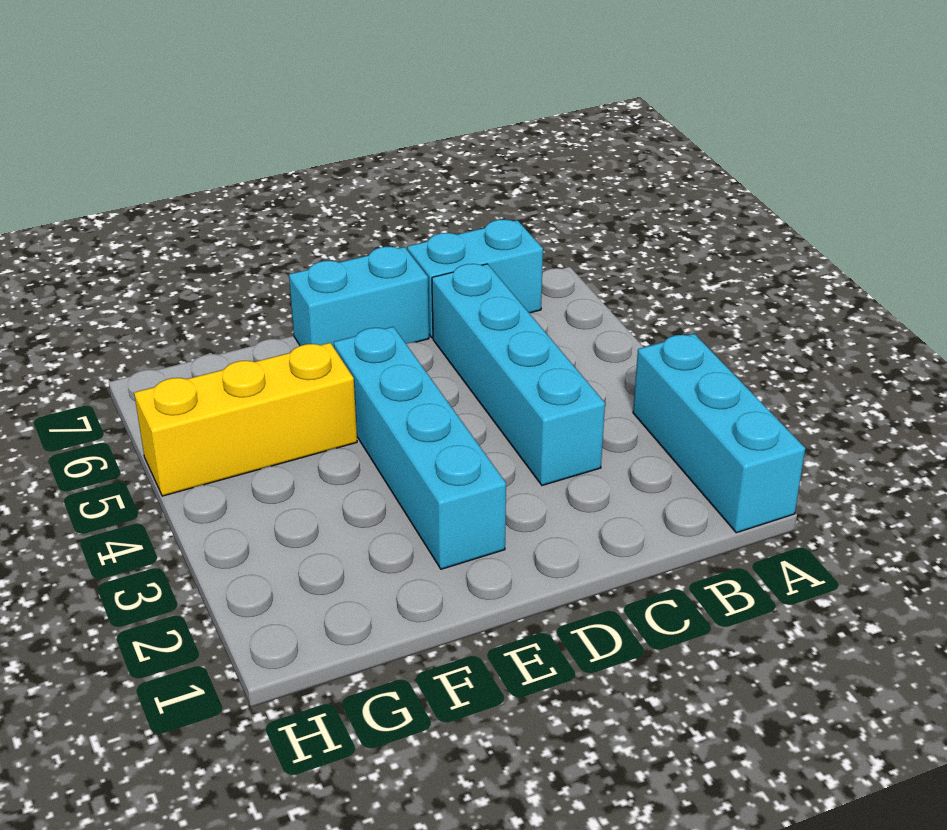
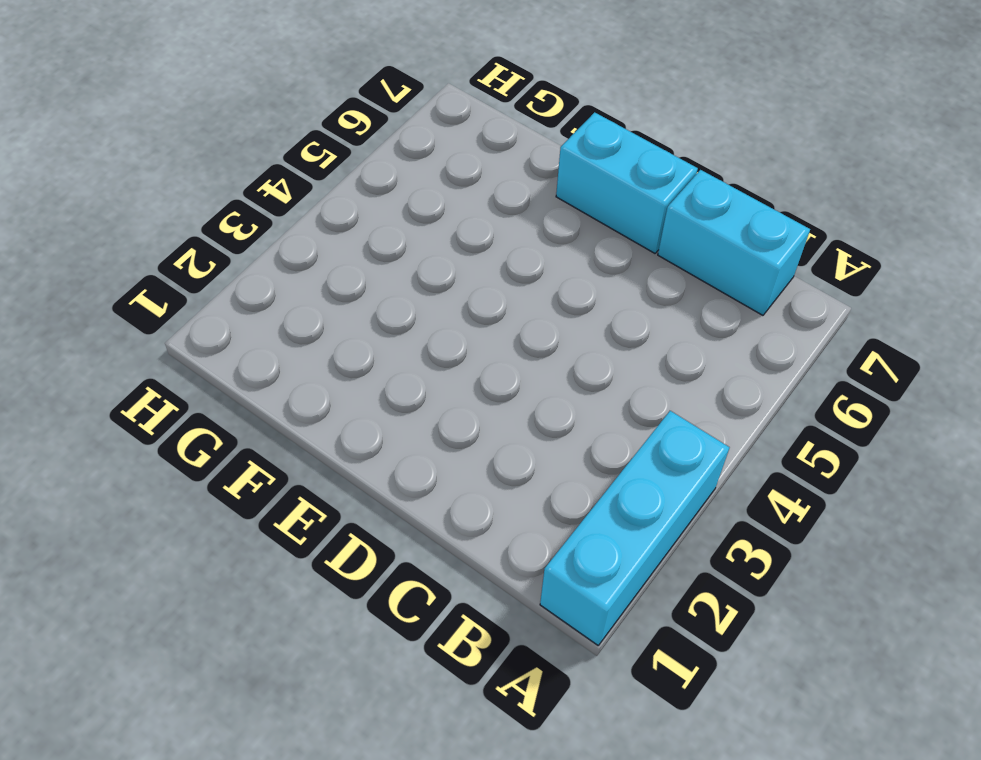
none -> cyan 1x4 brick [432,264,605,485]
none -> cyan 1x4 brick [334,327,506,569]

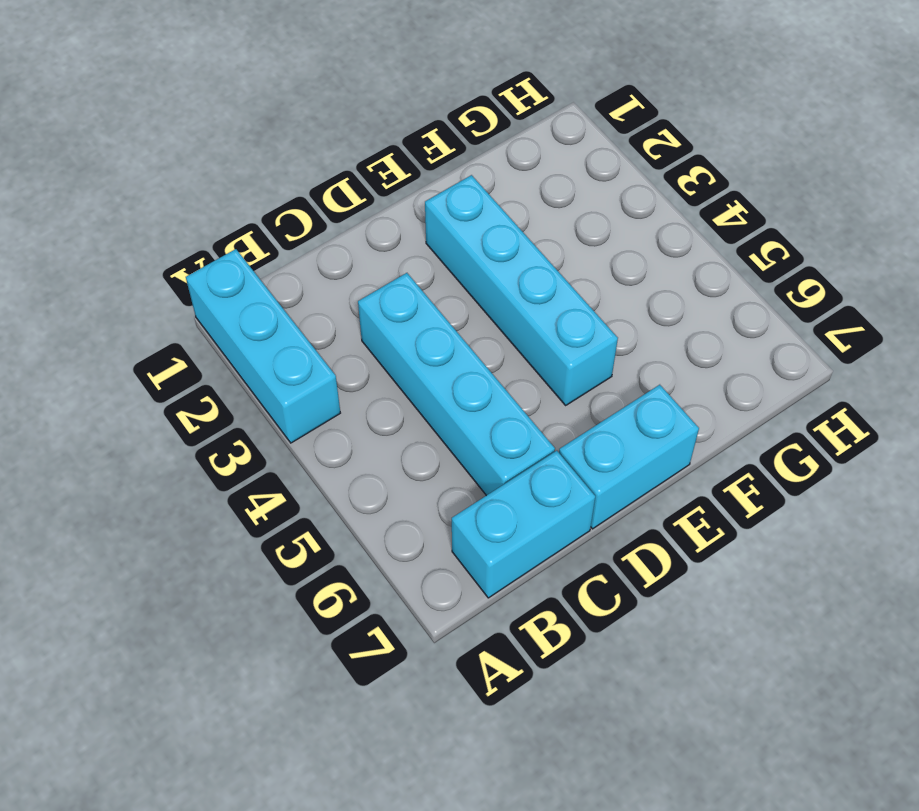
none -> yellow 1x3 brick [134,343,357,496]

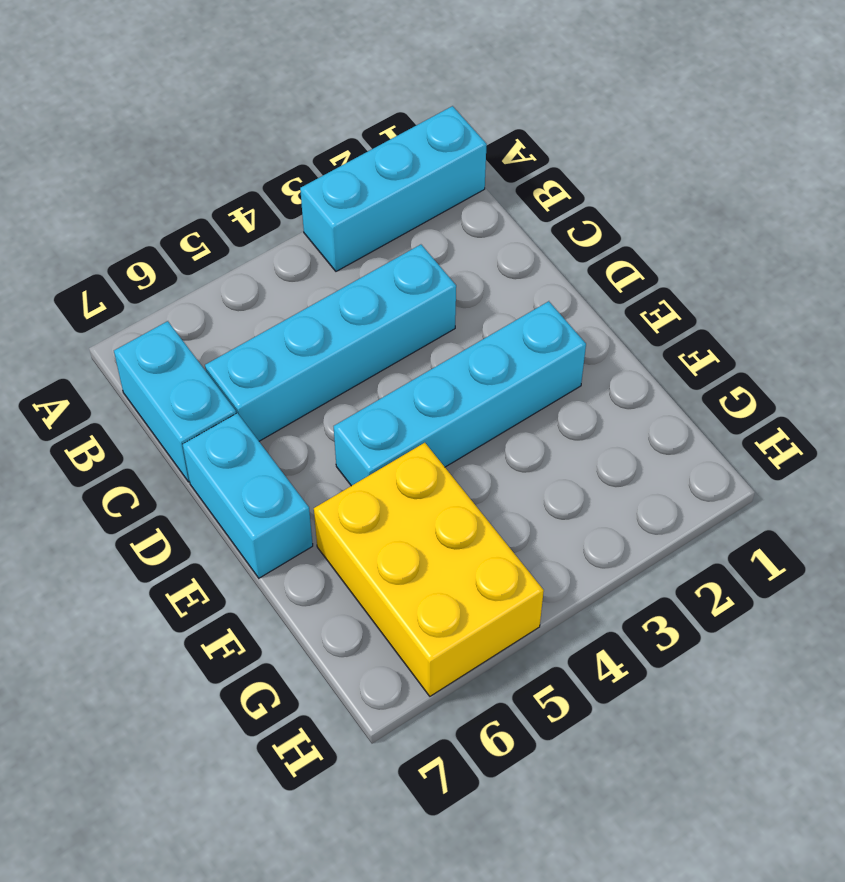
yellow 2x3 brick [314,443,544,696] -> yellow 1x3 brick [134,343,357,496]

